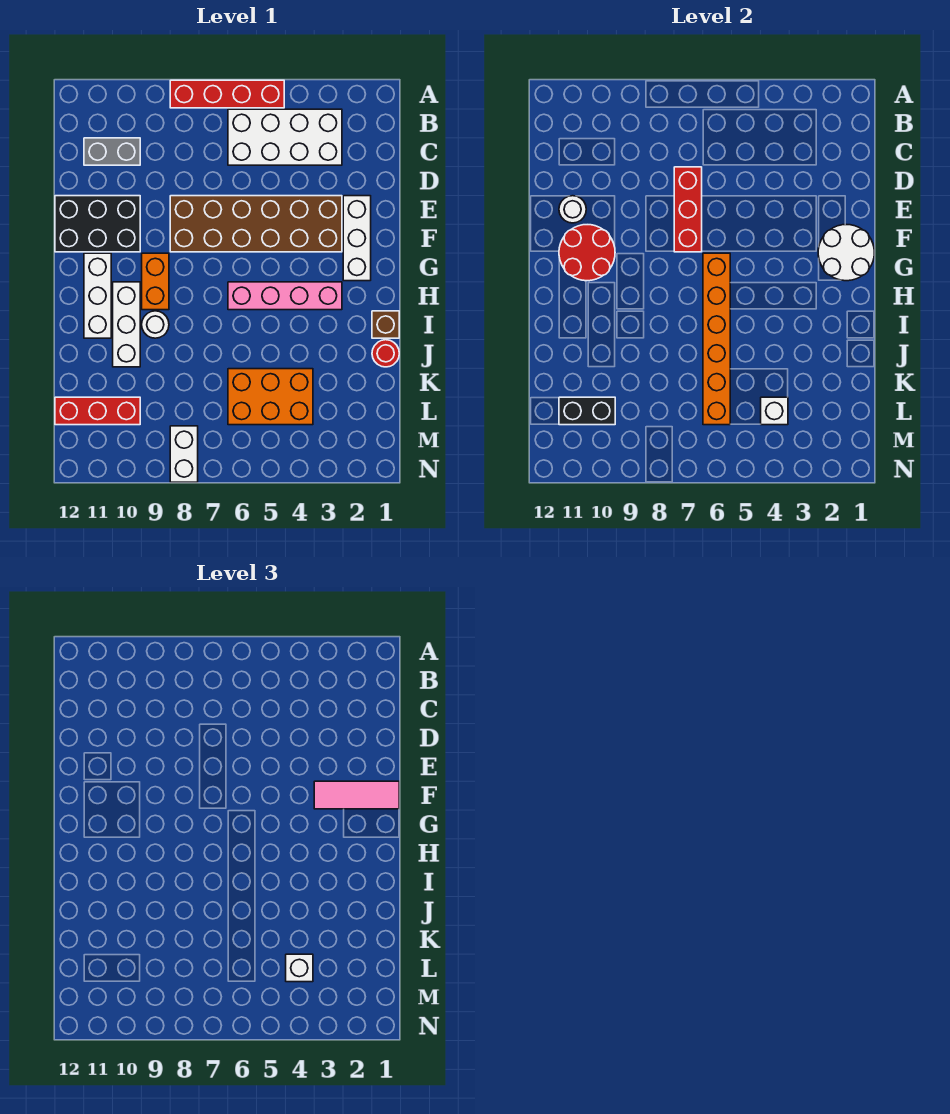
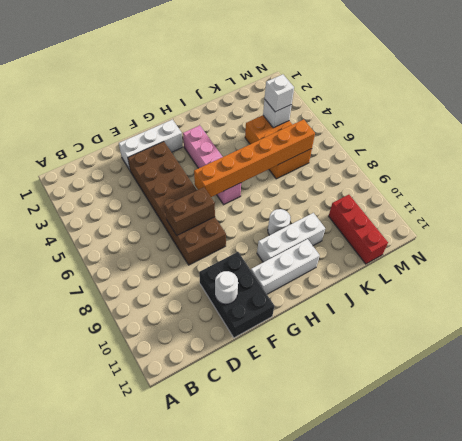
brown 1x2 brick [165,187,215,235] -> red 1x3 brick [674,167,702,252]
none -> red 1x4 brick [170,80,284,108]
none -> white 2x4 brick [228,109,342,165]
none -> grey 1x2 brick [84,138,140,165]

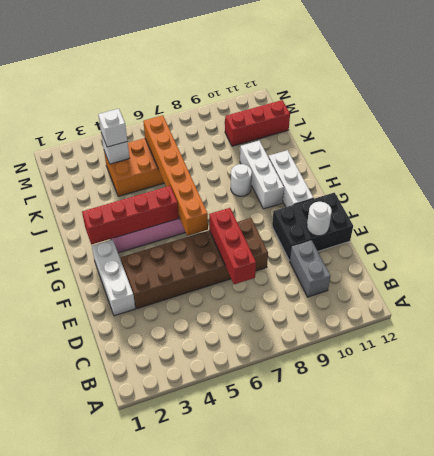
grey 1x2 brick [290,240,330,297] -> grey 1x2 brick turned to [84,138,140,165]
red 1x4 brick [82,186,179,245] -> red 1x4 brick moved to [170,80,284,108]
none -> white 2x4 brick [228,109,342,165]
none -> orange 1x2 brick [142,253,169,310]
none -> brown 1x1 brick [372,311,399,338]

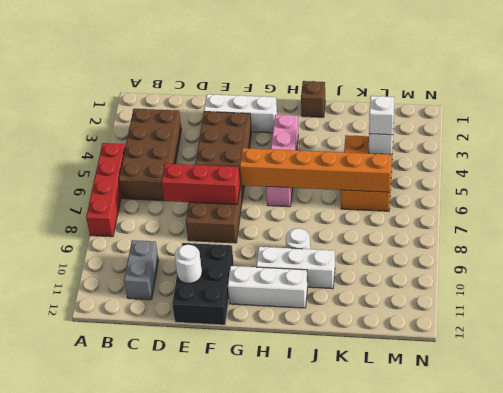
brown 2x4 brick [119,109,181,201] -> white 2x4 brick [228,109,342,165]
none -> orange 1x2 brick [142,253,169,310]
none -> red 1x1 round brick [372,340,399,367]
none -> red 1x3 brick [55,397,140,425]

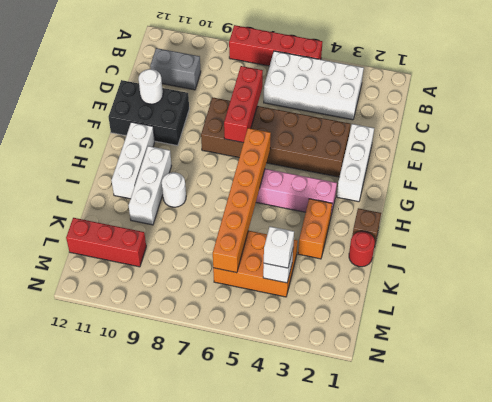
orange 1x2 brick [298,199,332,259] -> orange 1x2 brick moved to [142,253,169,310]
none -> white 1x2 brick [170,426,198,482]
none -> white 2x2 round brick [818,225,874,281]
none -> red 2x2 round brick [559,225,615,281]

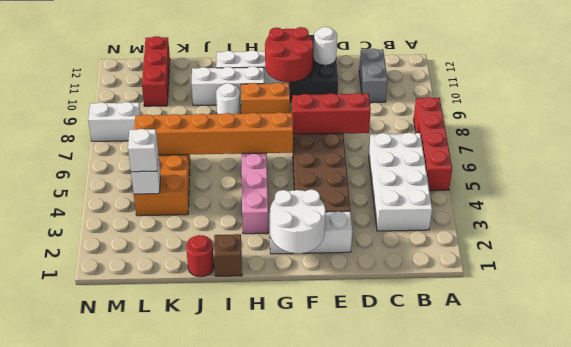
none -> black 1x2 brick [559,397,615,425]
none -> pink 1x3 tile [314,781,399,809]

